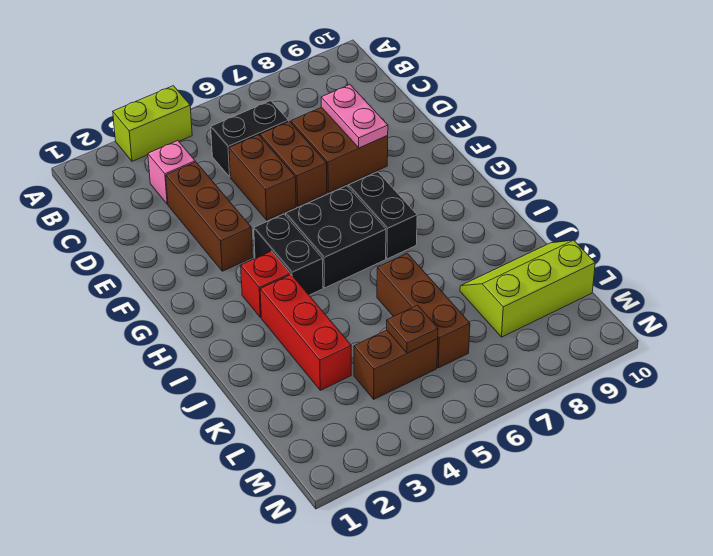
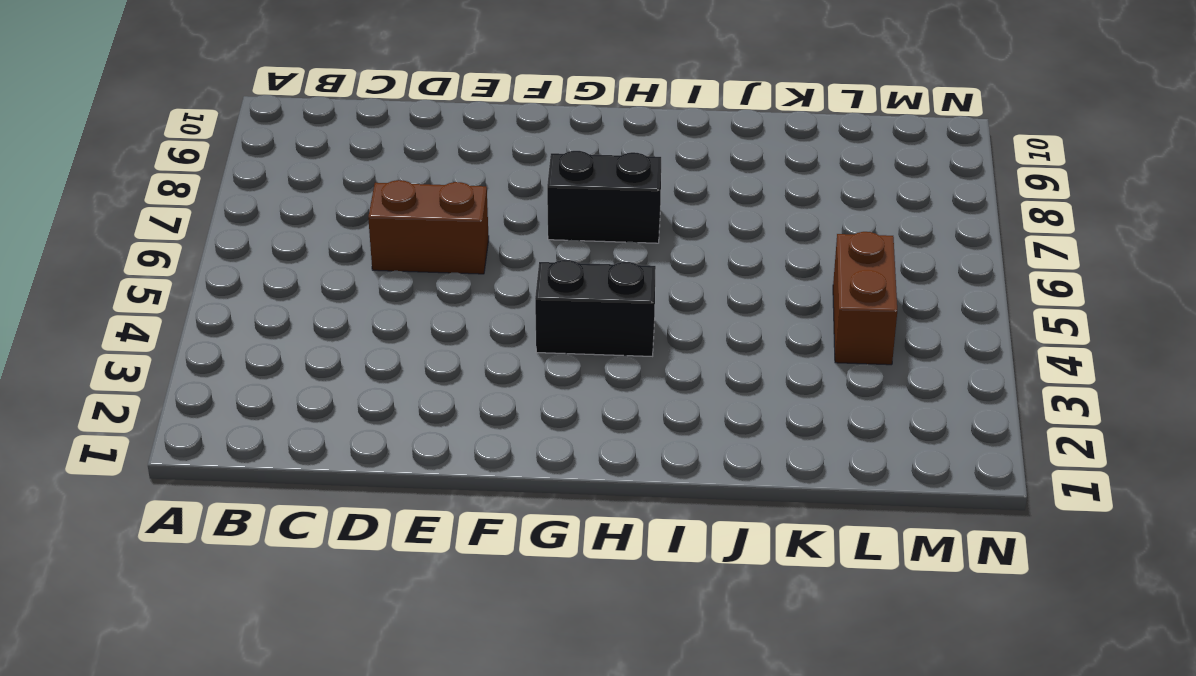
none -> lime 1x2 brick [113,86,192,161]
none -> pink 1x1 brick [148,141,195,204]
none -> black 1x2 brick [211,101,289,177]

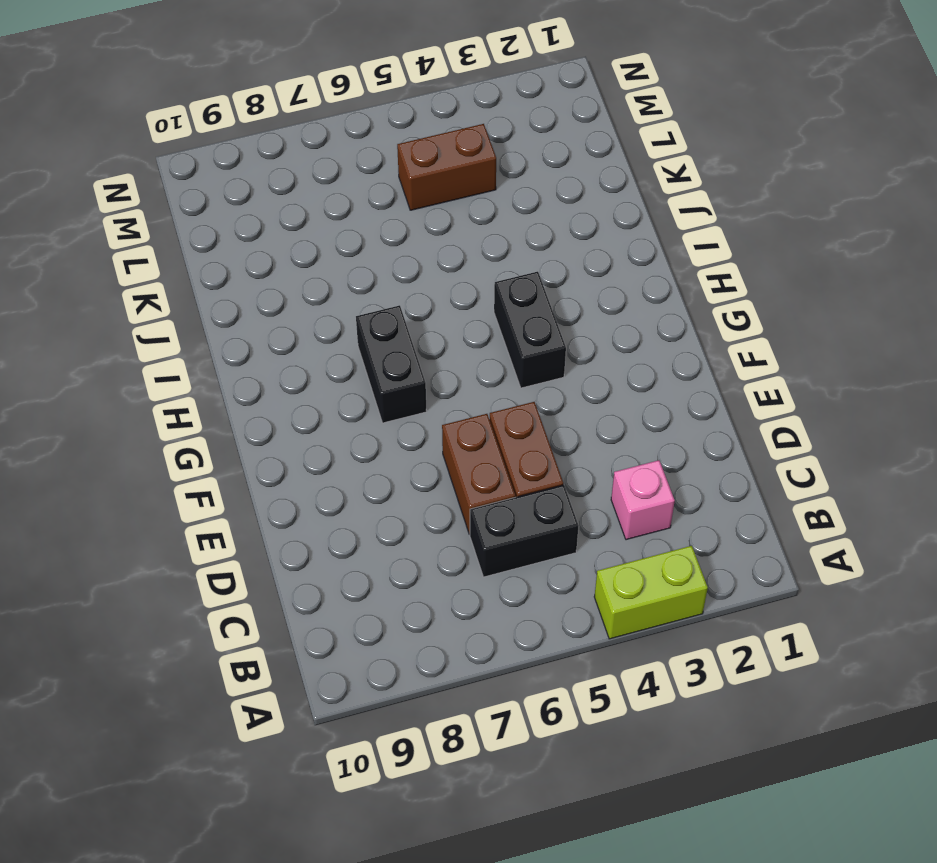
none -> brown 1x3 brick [166,162,253,271]
none -> brown 2x2 brick [291,107,388,192]
none -> black 2x2 brick [286,186,386,288]

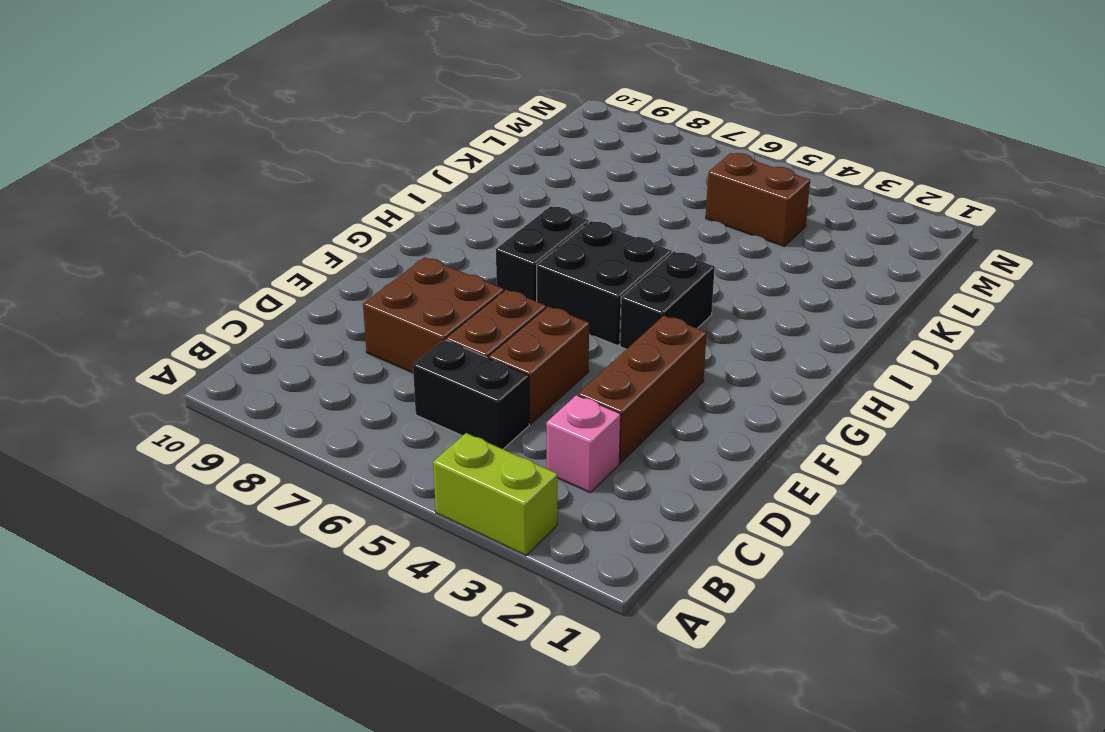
none -> red 1x1 brick [241,251,290,317]
none -> red 1x3 brick [260,275,351,390]
none -> brown 1x3 brick [377,253,470,368]

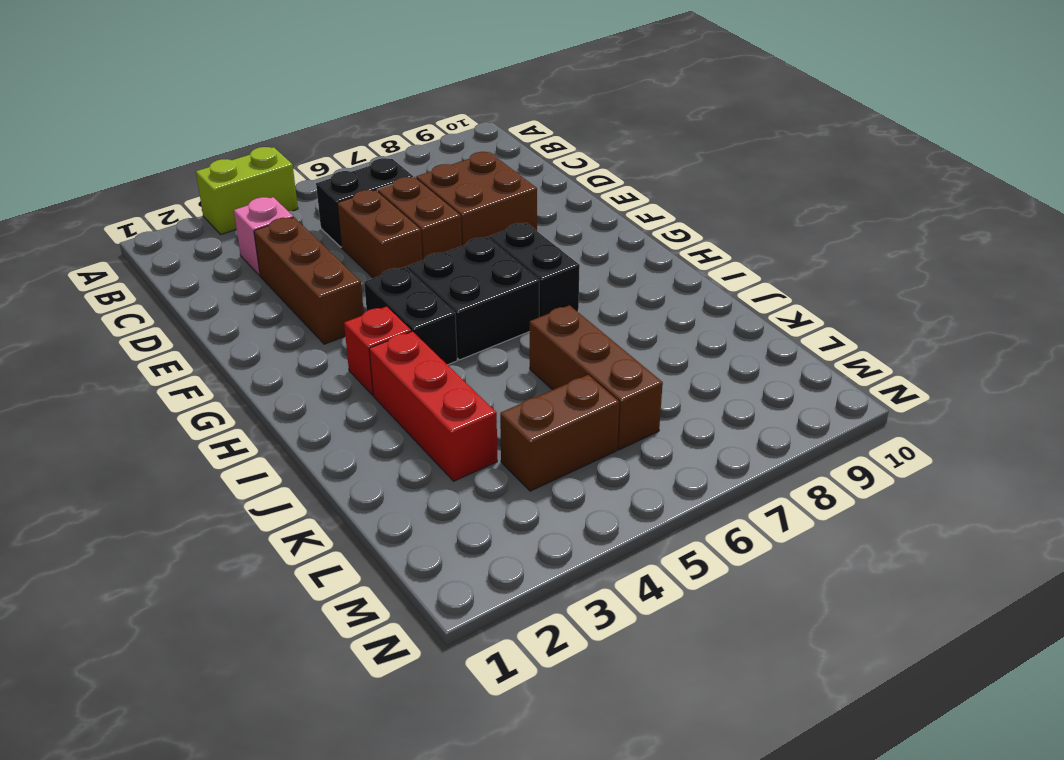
none -> lime 2x3 slope [460,240,595,337]
none -> pink 1x2 plate [321,85,388,148]
none -> brown 1x1 plate [387,305,438,353]

